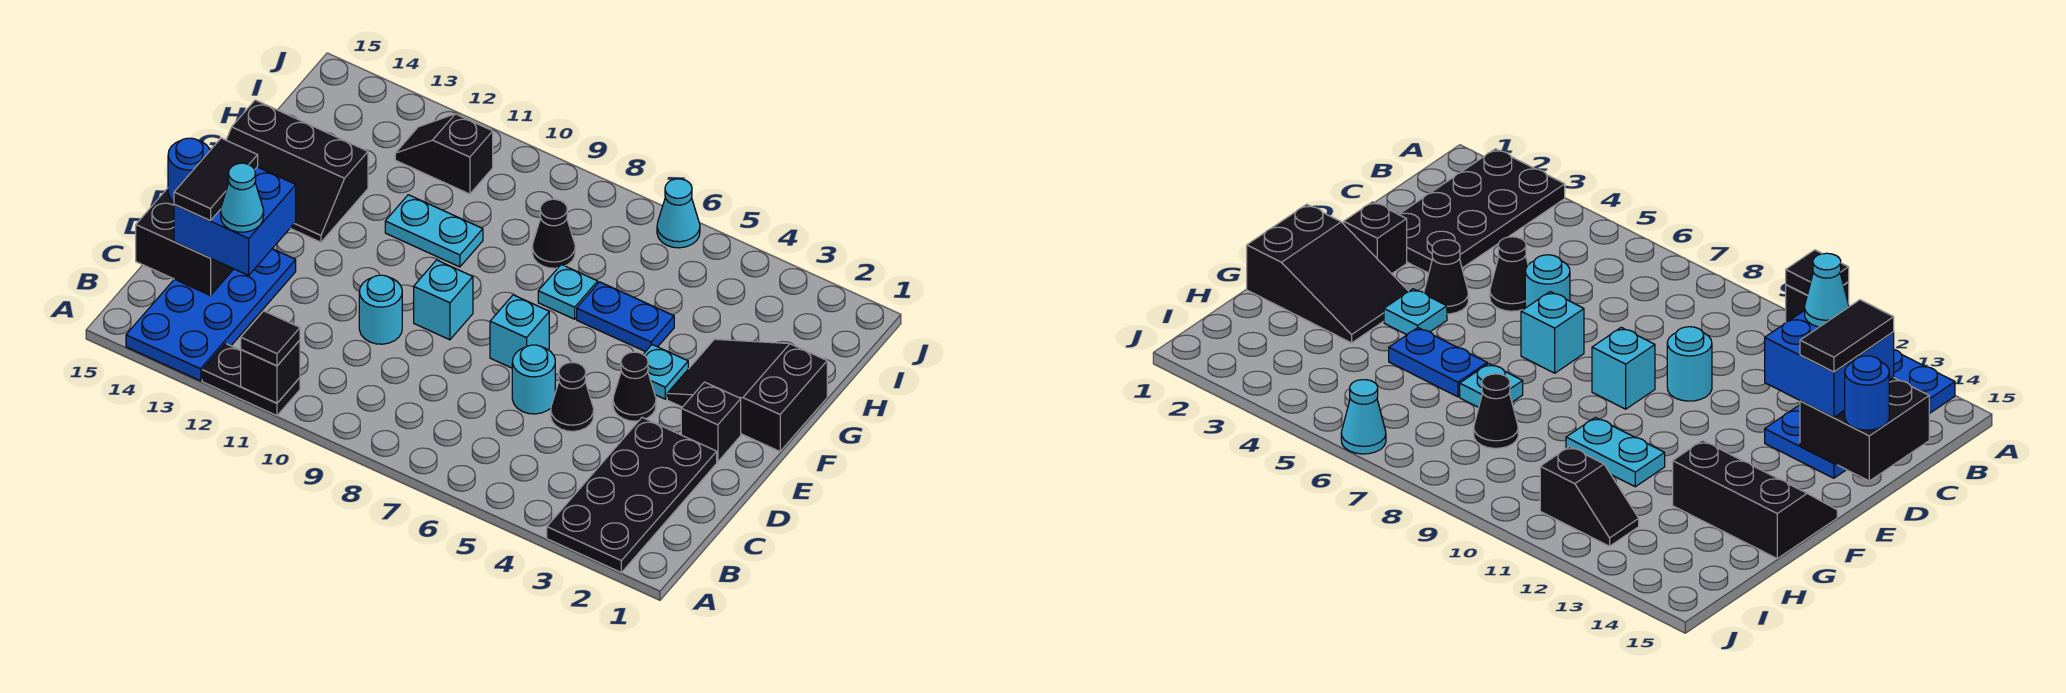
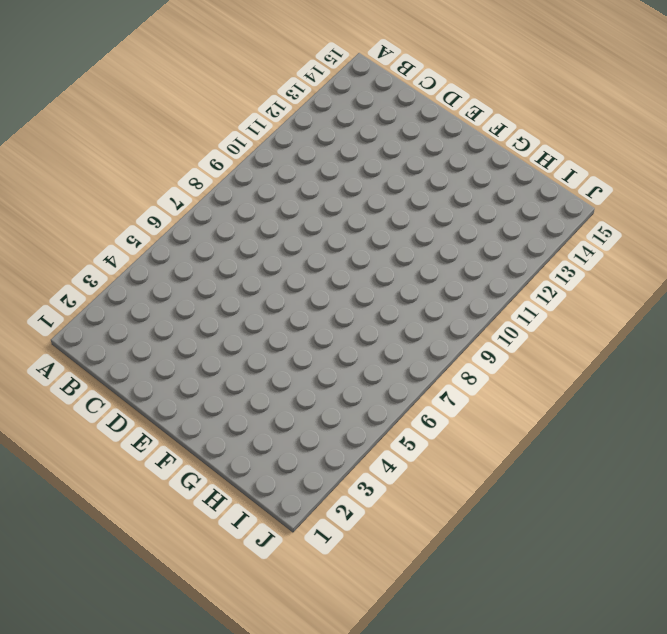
none -> black 2x4 plate [547,417,717,572]
none -> black 1x2 plate [202,344,300,416]
none -> blue 2x4 plate [126,249,296,381]

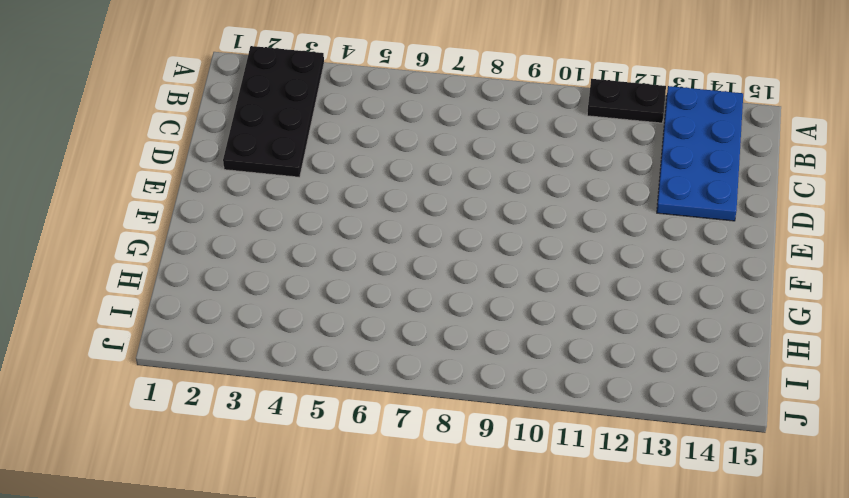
none -> black 1x1 cone [551,363,594,431]
none -> cyan 1x1 round brick [512,345,555,414]
none -> cyan 1x1 round brick [359,275,402,344]

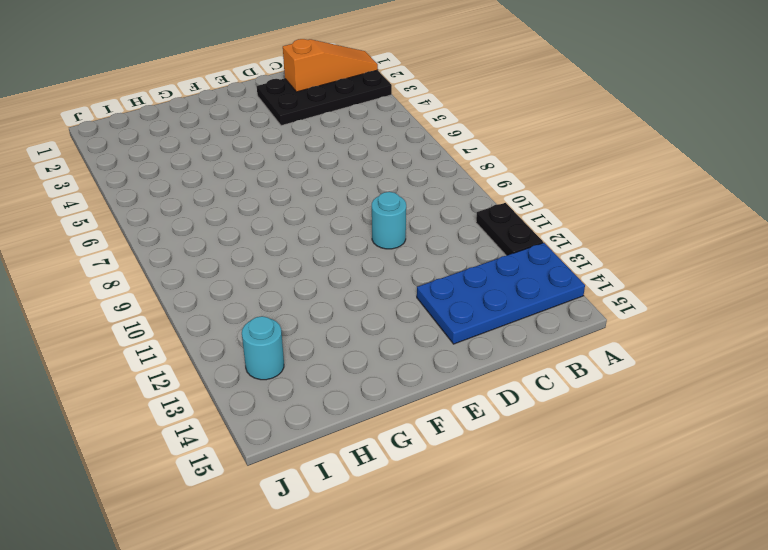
orange 1x3 slope [283,39,378,92] -> none
cyan 1x1 round brick [242,316,284,380] -> cyan 1x1 round brick moved to [512,345,555,414]
none -> black 1x1 cone [551,363,594,431]
none -> black 1x1 brick [681,382,741,462]
none -> black 1x1 cone [613,352,656,421]

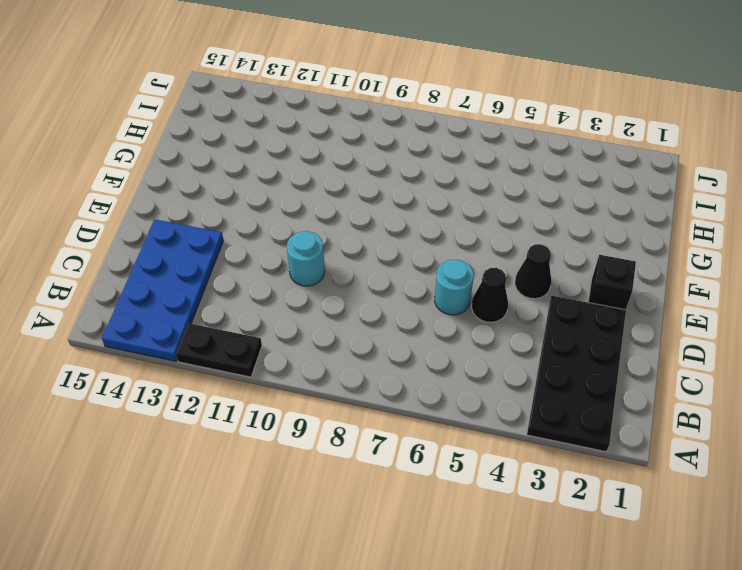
none -> cyan 1x1 brick [490,295,549,368]
none -> cyan 1x1 brick [414,260,473,340]
none -> black 2x3 slope [667,339,827,451]

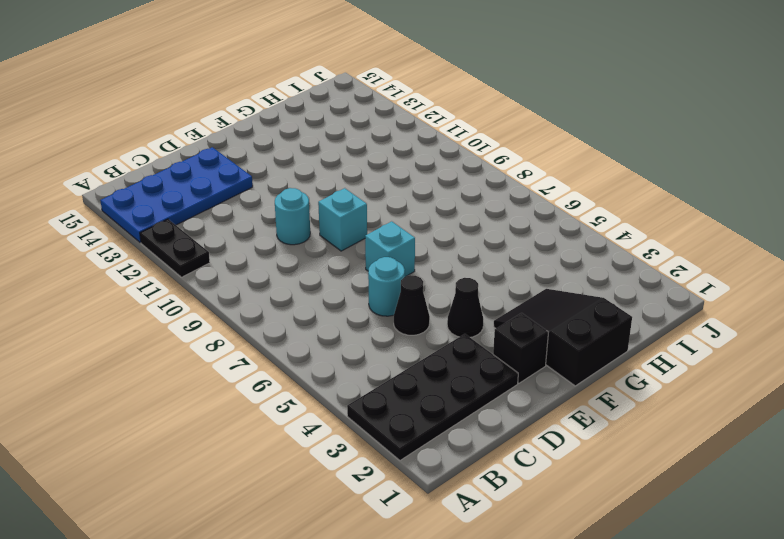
none -> cyan 1x1 plate [643,345,688,399]
none -> black 2x3 slope [226,100,368,242]
none -> blue 1x2 plate [577,282,674,352]

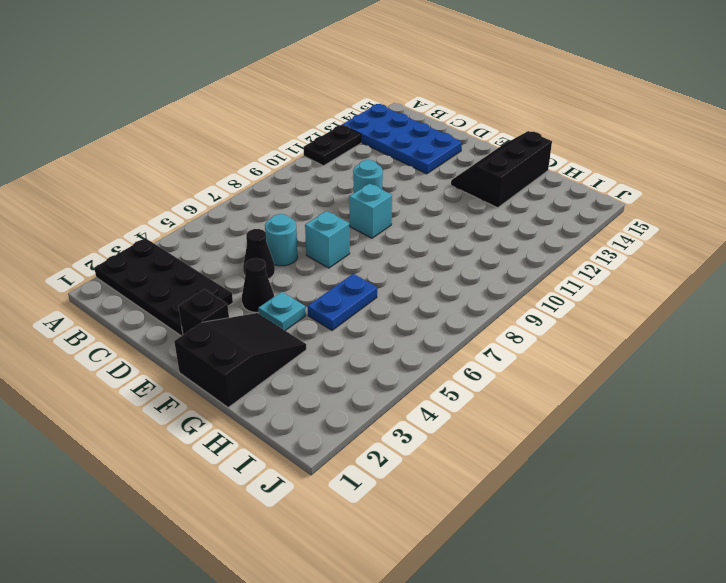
none -> cyan 1x1 plate [538,264,598,319]
none -> cyan 1x2 plate [385,195,483,267]
none -> black 1x1 cone [532,199,575,268]

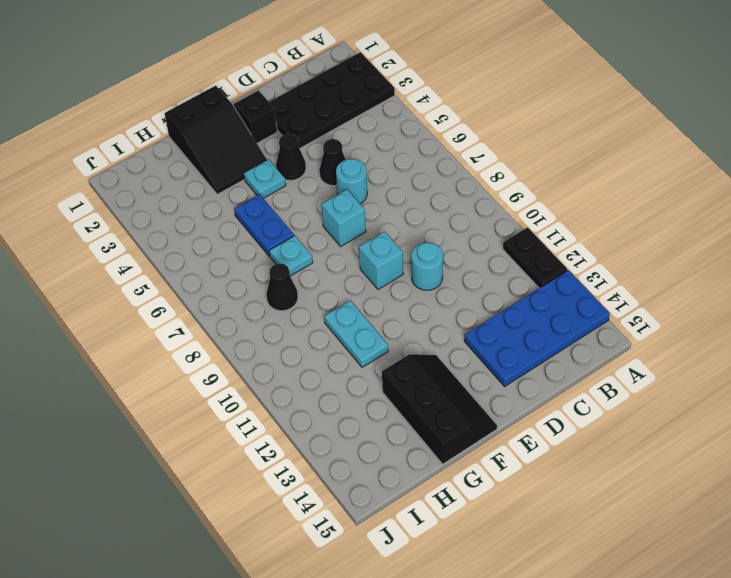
none -> black 1x2 slope [395,114,493,194]
none -> cyan 1x1 cone [657,179,700,248]
none -> black 1x1 brick [240,340,300,403]

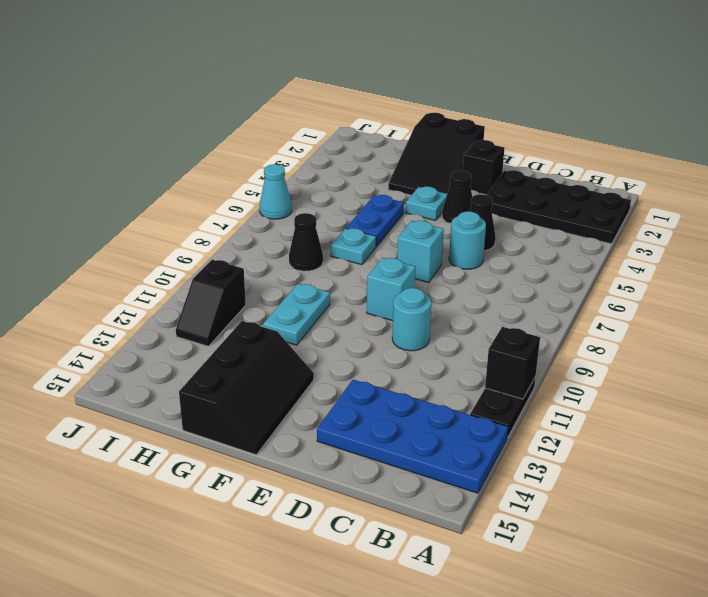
none -> black 2x2 brick [136,188,233,296]
none -> black 1x1 tile [241,311,300,366]
none -> blue 2x2 brick [174,167,296,275]

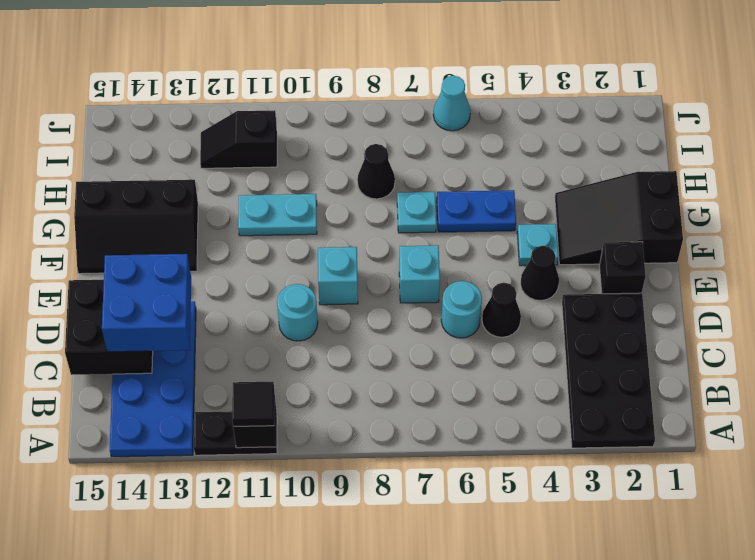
none -> blue 1x1 round brick [168,138,210,202]
none -> cyan 1x1 cone [221,163,264,232]
none -> black 1x2 tile [174,138,258,221]

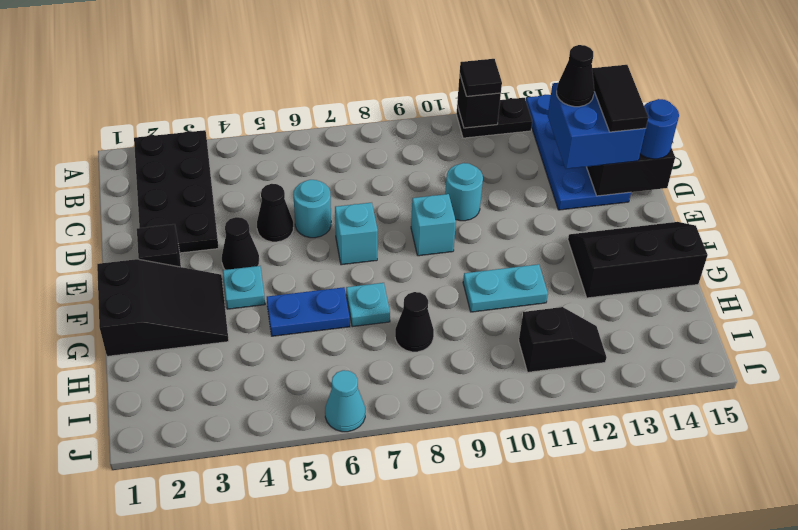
black 1x1 cone [557,45,594,107] -> cyan 1x1 cone [221,163,264,232]

